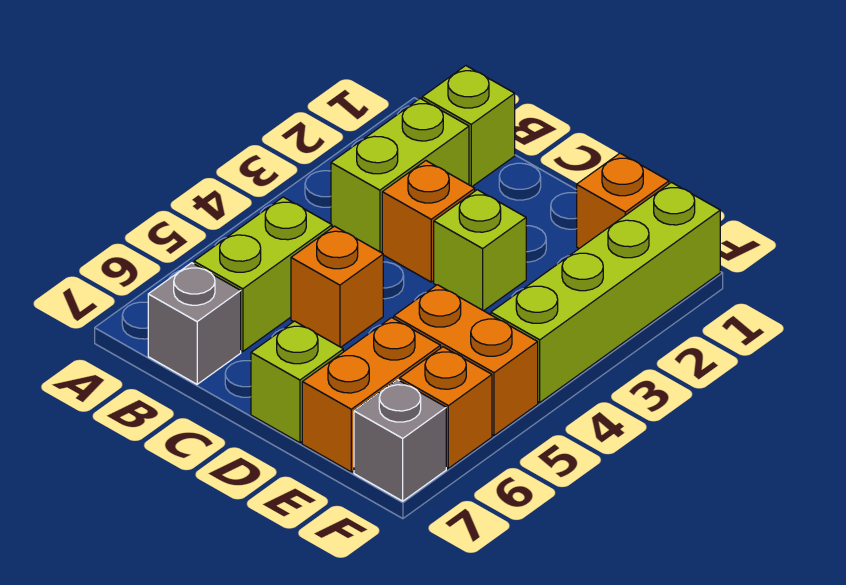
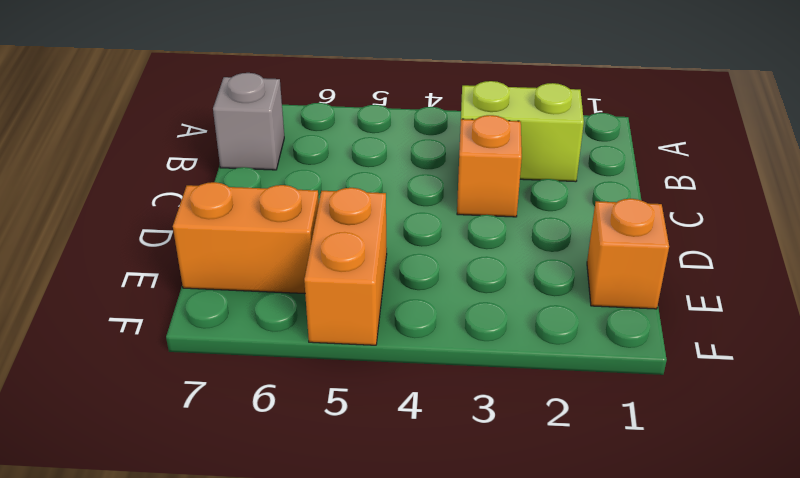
none -> lime 1x1 brick [422,66,515,186]
none -> lime 1x2 brick [194,197,332,352]
none -> orange 1x1 brick [291,226,383,347]

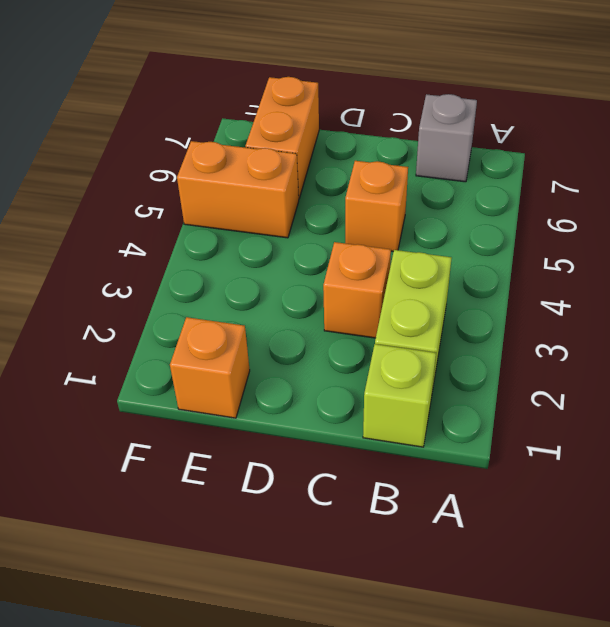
none -> lime 1x2 brick [194,197,332,352]
none -> lime 1x1 brick [434,190,526,311]
none -> lime 1x1 brick [251,321,343,443]

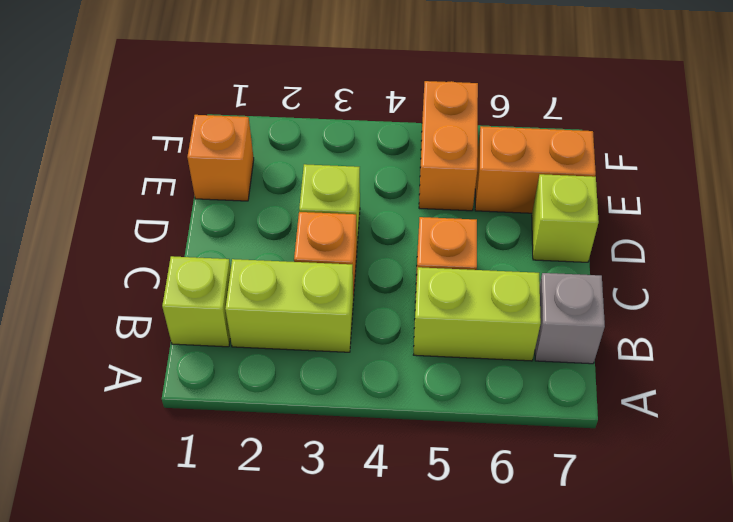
none -> lime 1x4 brick [491,182,720,402]
none -> orange 1x1 brick [400,347,492,468]
none -> grey 1x1 brick [354,380,446,501]

